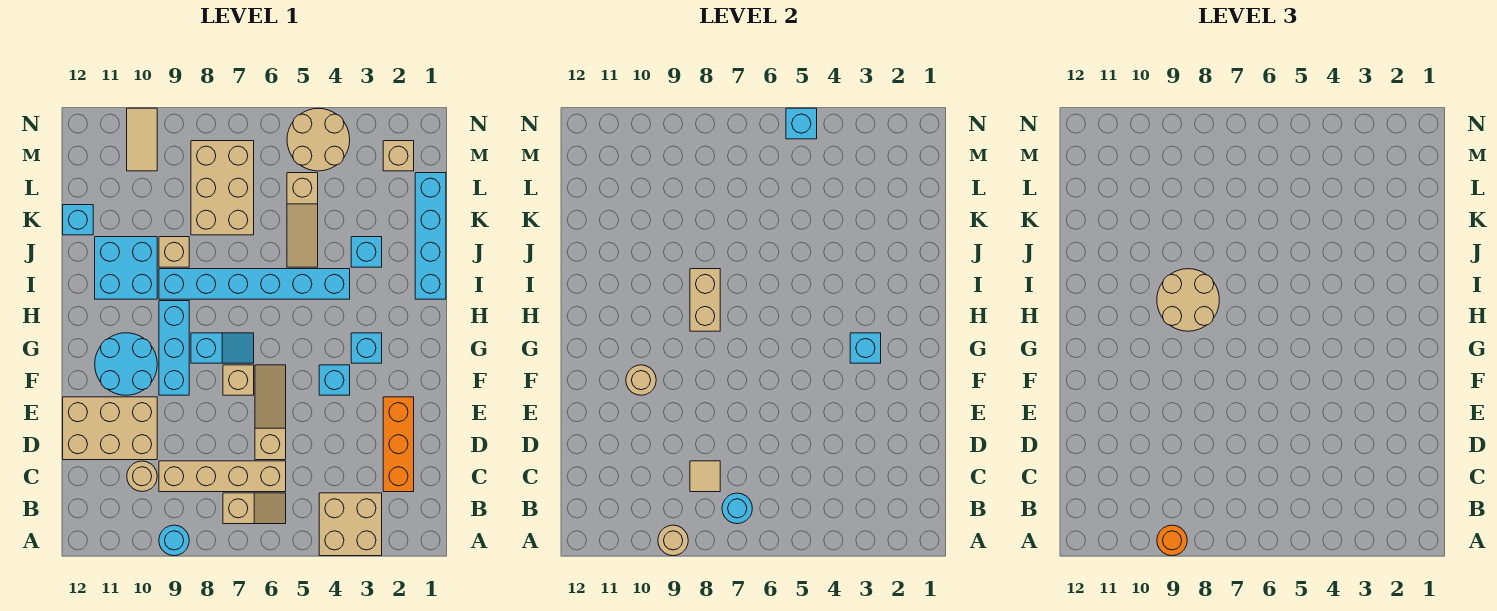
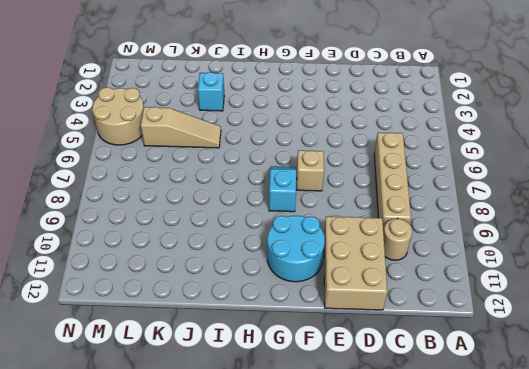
none -> tan 2x2 brick [319,493,382,556]
none -> cyan 1x1 round brick [159,525,189,556]
none -> tan 1x2 slope [223,493,286,524]
none -> orange 1x3 brick [383,397,414,492]

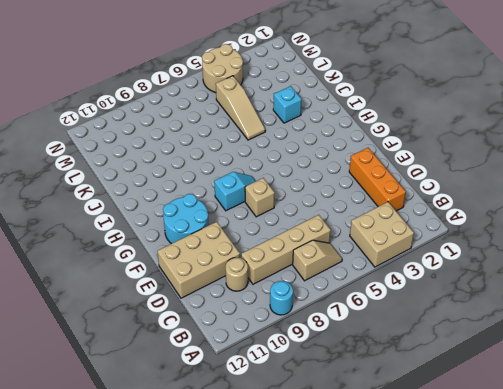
none -> tan 1x3 slope [255,365,286,460]
none -> cyan 1x1 brick [319,365,350,395]
none -> cyan 1x3 brick [159,301,189,395]
none -> cyan 1x1 brick [351,333,382,363]

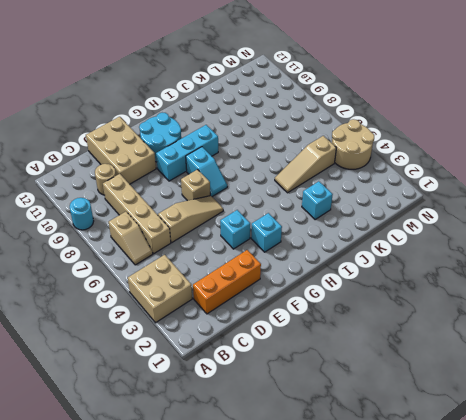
none -> cyan 1x4 brick [415,173,446,299]
none -> cyan 1x6 brick [159,269,350,299]
none -> cyan 2x2 brick [95,237,157,299]
none -> tan 1x1 brick [159,237,189,267]

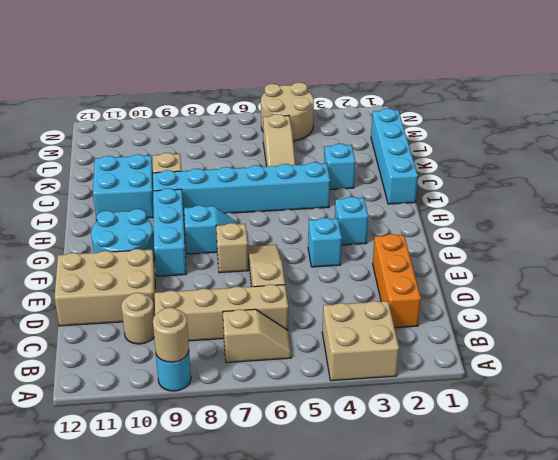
none -> tan 2x3 brick [191,141,254,235]
none -> cyan 1x1 brick [63,205,93,235]
none -> tan 1x1 brick [383,141,414,171]
none -> tan 1x2 tile [127,108,157,171]

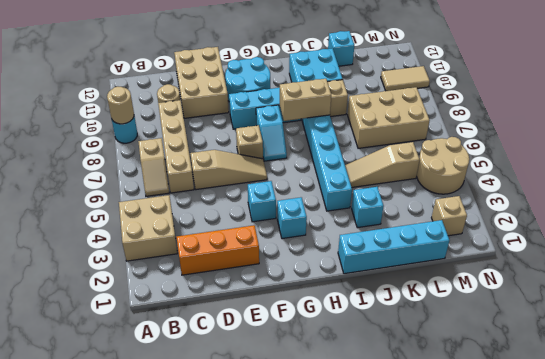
none -> cyan 1x1 round brick [722,493,752,524]
none -> tan 1x1 tile [690,461,720,492]
none -> tan 1x1 round brick [626,365,656,395]
none -> cyan 1x1 brick [850,333,881,363]

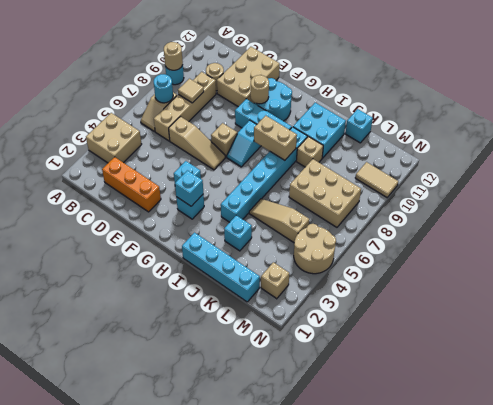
none -> cyan 1x1 brick [786,108,817,139]
none -> orange 1x1 round brick [1157,525,1187,556]
none -> tan 2x2 round brick [1157,269,1219,331]

